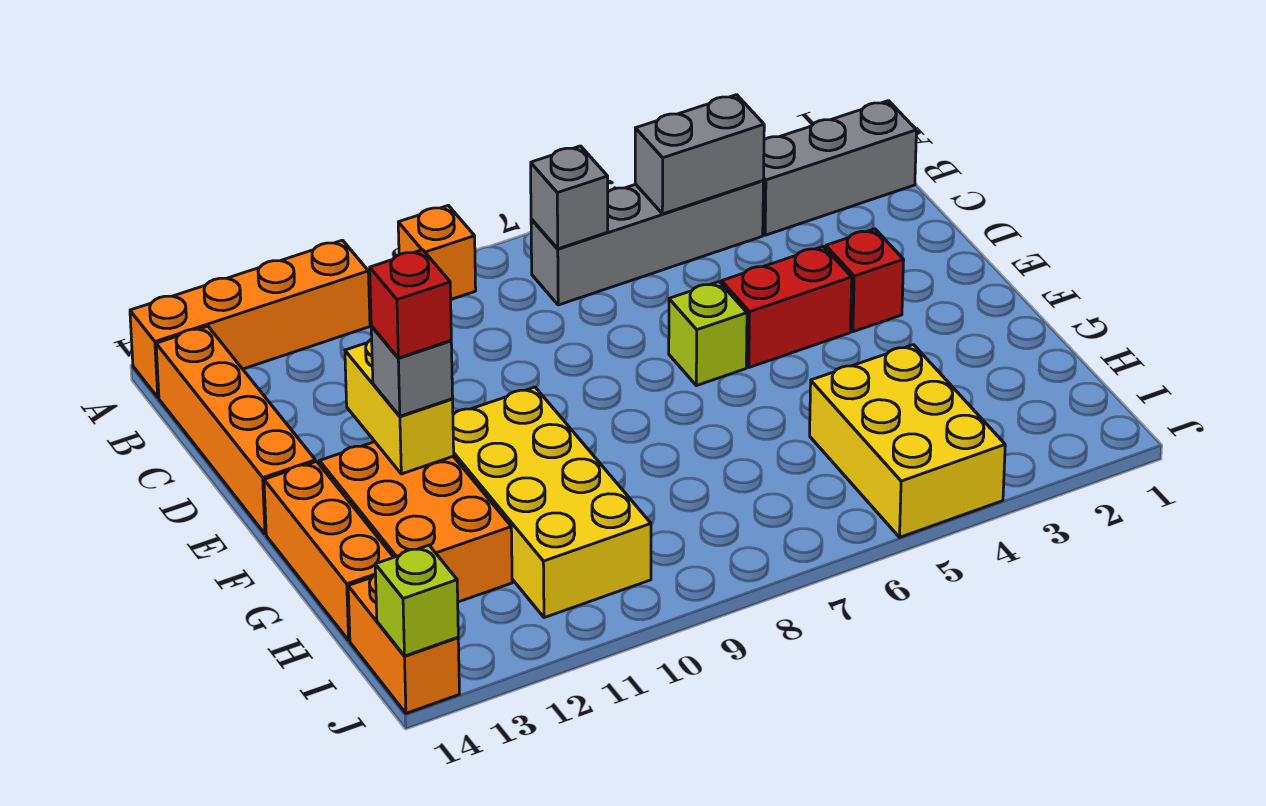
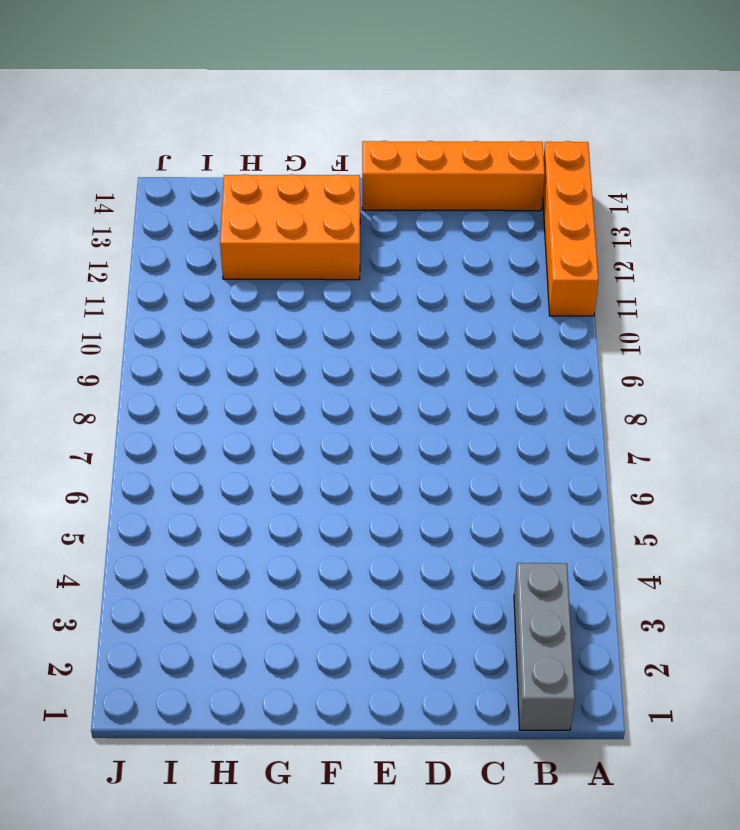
none -> orange 1x1 brick [398,205,476,299]
none -> grey 1x4 brick [531,181,763,305]
none -> red 1x1 brick [826,229,904,332]

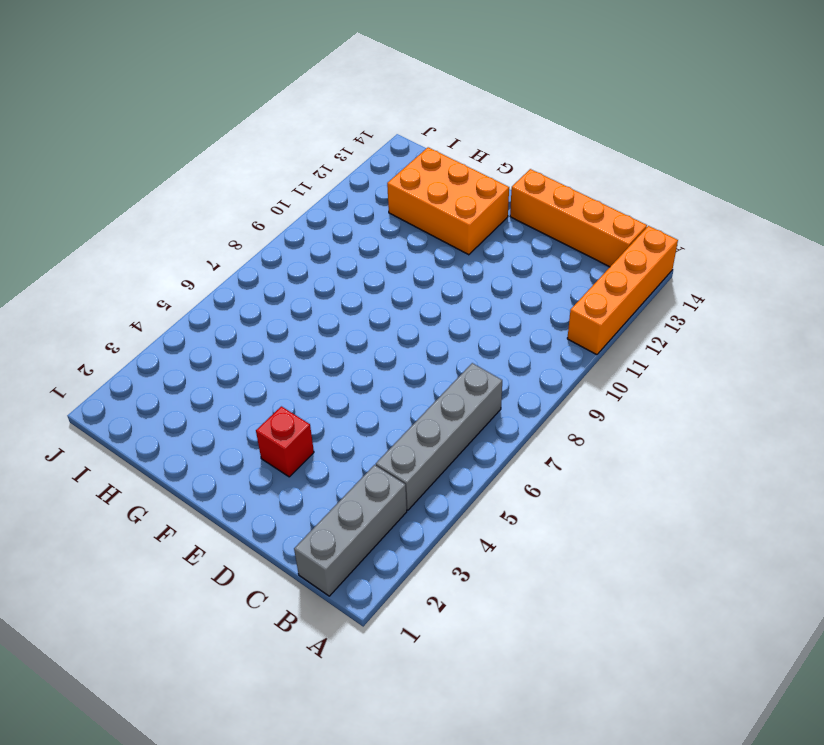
none -> orange 1x1 brick [398,205,476,299]
none -> red 1x2 brick [722,246,852,367]
none -> lime 1x1 brick [669,282,747,386]

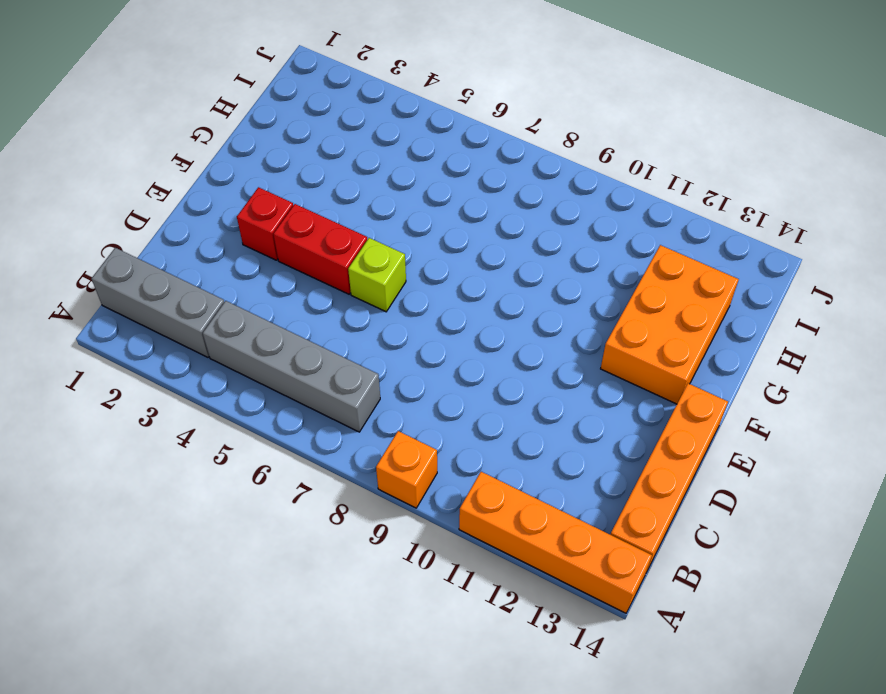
none -> yellow 2x4 brick [453,387,651,618]
none -> orange 1x3 brick [264,462,394,640]
none -> yellow 2x3 brick [810,345,1005,537]

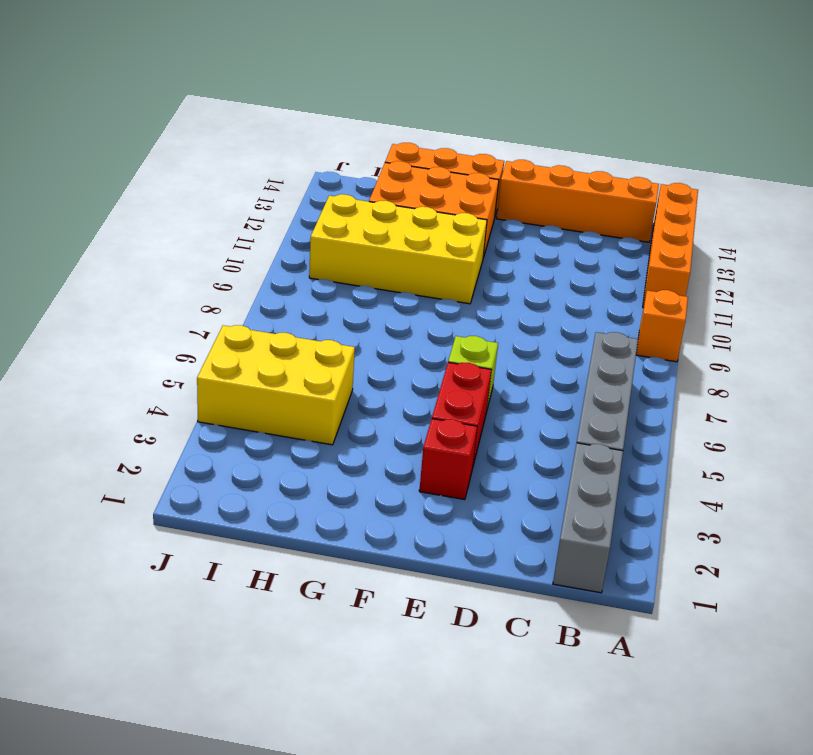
none -> orange 1x2 brick [348,575,459,713]
none -> grey 1x2 brick [635,95,764,214]
none -> grey 1x1 brick [531,146,608,249]

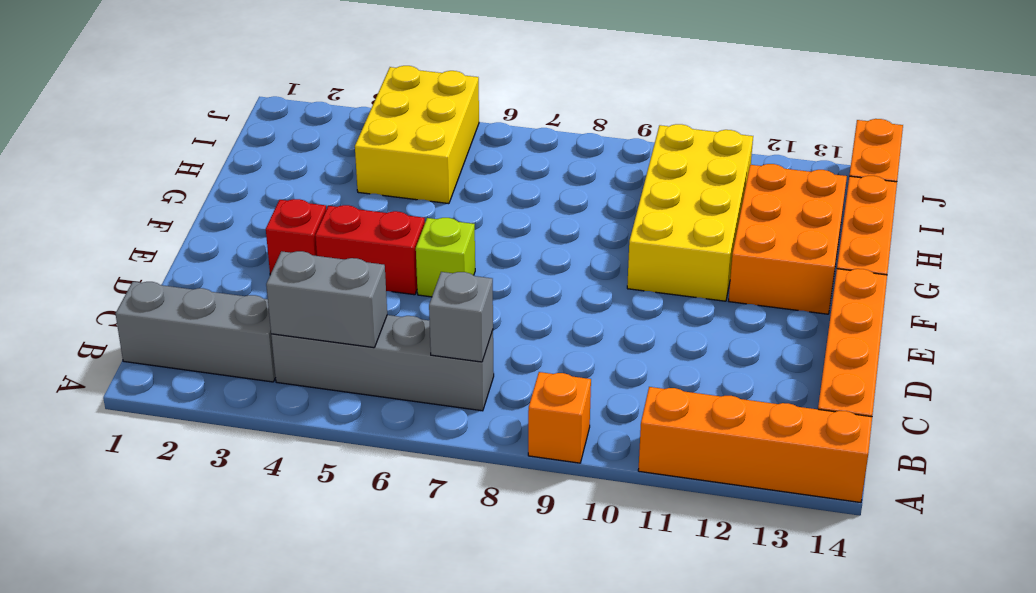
none -> yellow 1x2 brick [345,339,454,474]
none -> lime 1x1 brick [375,545,458,656]
none -> grey 1x1 brick [371,326,453,416]

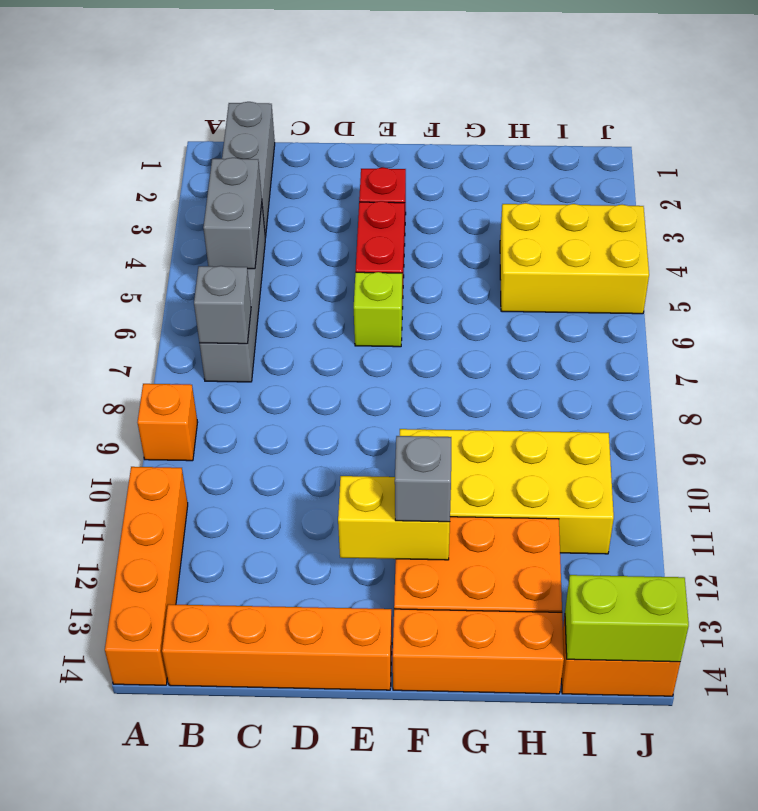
lime 1x2 brick [565,575,689,662] -> lime 1x1 brick [375,545,458,656]
none -> red 1x1 brick [370,250,451,358]

